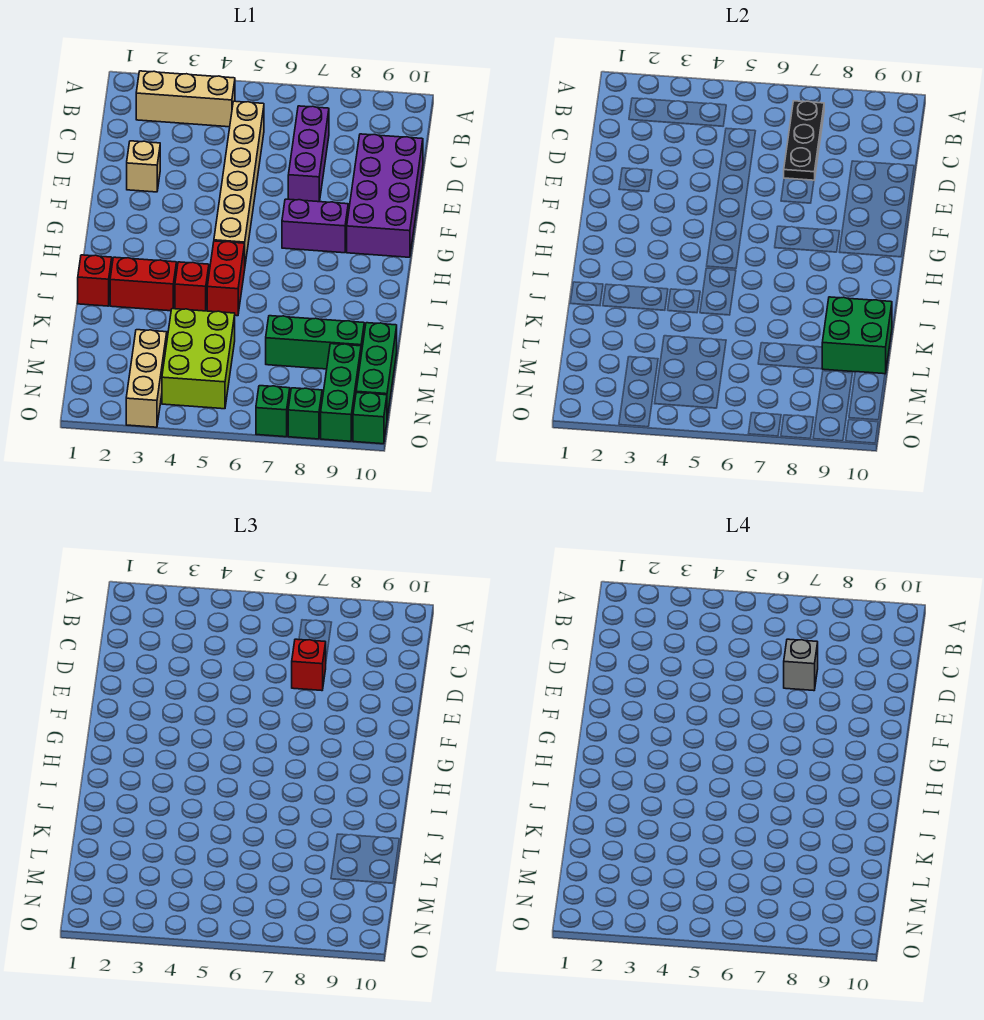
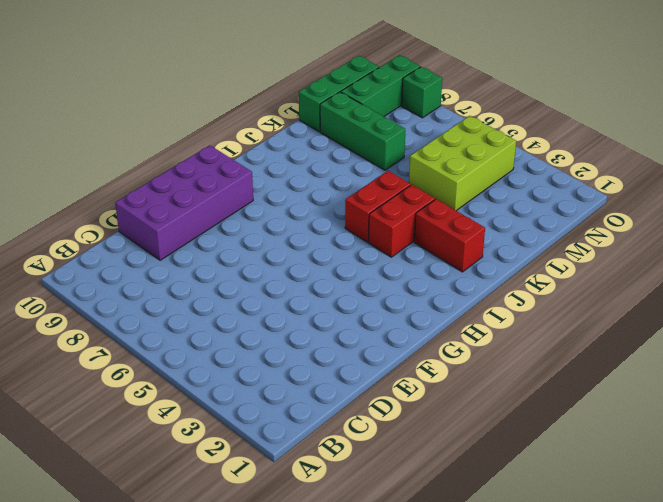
red 1x2 brick [369,185,435,257] -> red 1x1 brick [175,262,209,311]
none -> tan 1x3 brick [136,71,235,127]
none -> tan 1x6 brick [214,101,264,264]
none -> purple 1x3 brick [288,106,329,202]

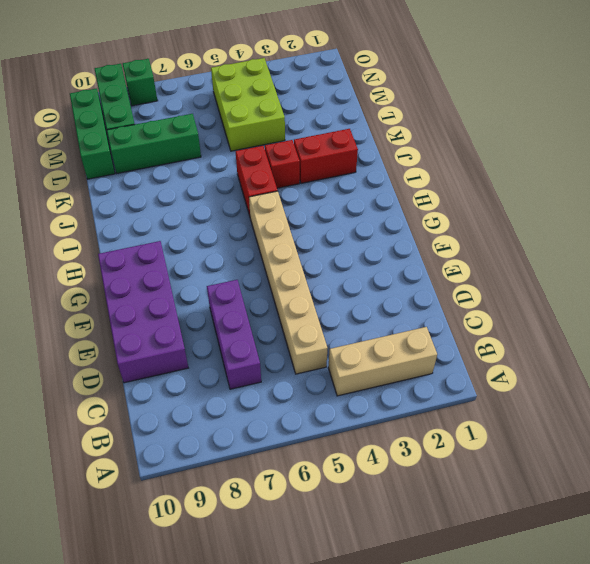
none -> tan 1x1 brick [127,141,160,192]
none -> purple 1x2 brick [282,199,348,253]
none -> red 1x1 brick [78,255,112,306]

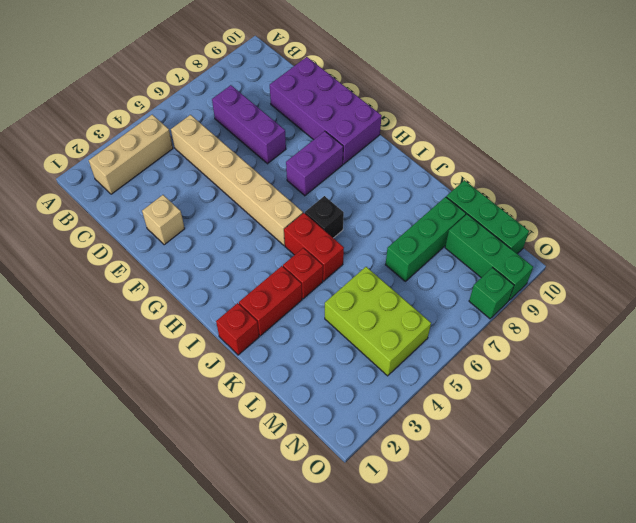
black 1x1 brick [305,196,344,238] -> none
none -> tan 1x3 brick [126,330,167,427]
none -> green 1x1 brick [256,386,290,437]
none -> green 1x1 brick [353,393,387,444]

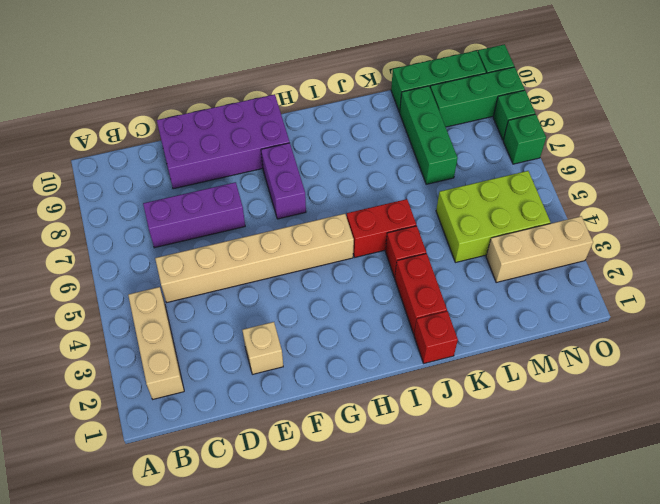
none -> black 1x3 plate [784,101,824,180]
none -> green 2x2 brick [822,297,892,374]
none -> red 1x1 brick [292,639,326,691]

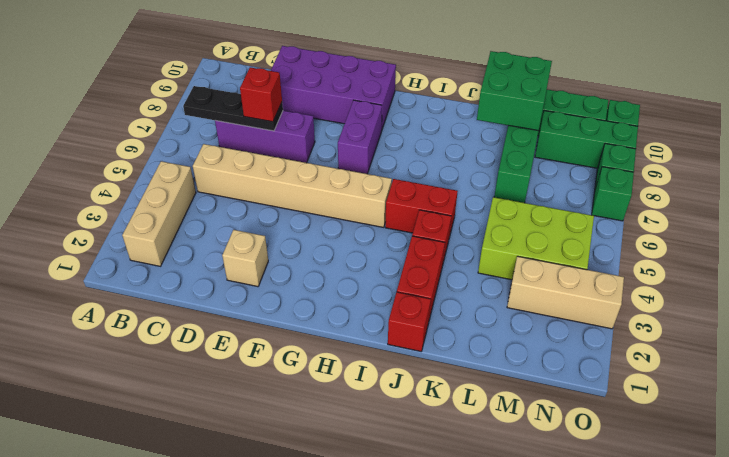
none -> grey 1x1 brick [784,639,818,691]

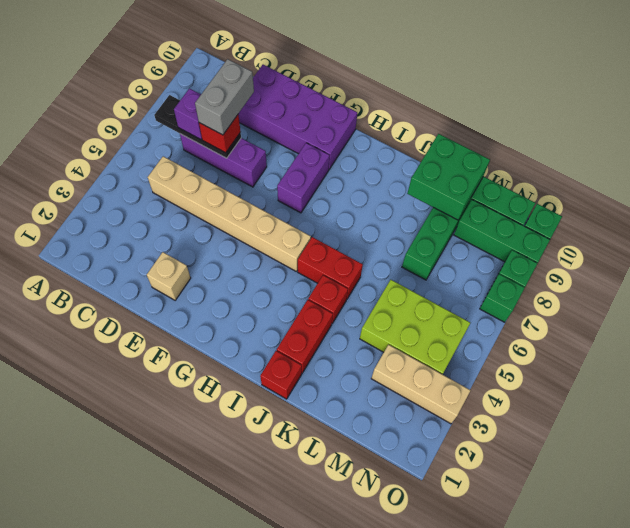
purple 1x1 brick [174,89,202,139] -> none
grey 1x2 brick [195,59,254,135] -> grey 1x1 brick [784,639,818,691]
none -> tan 1x3 brick [136,71,235,127]

